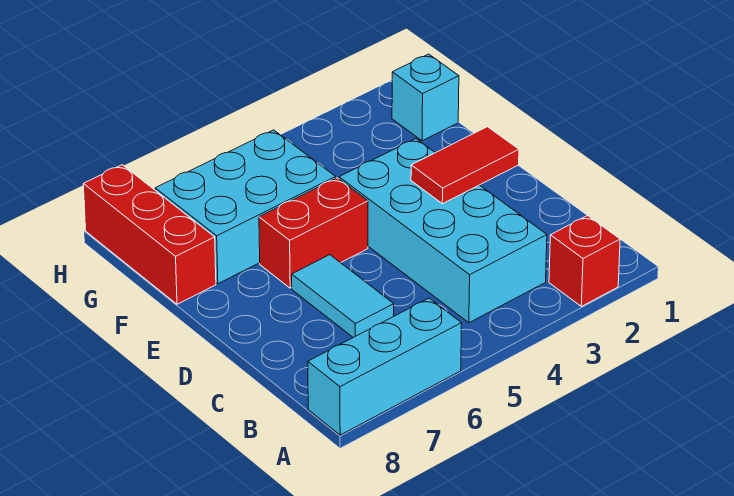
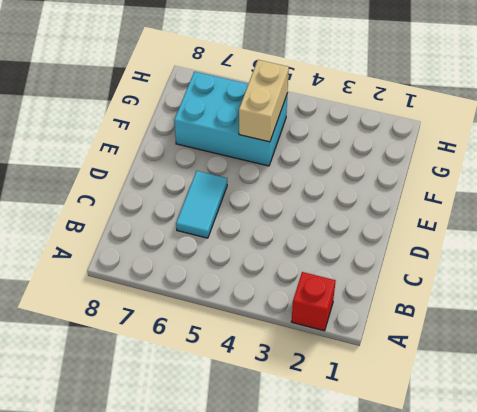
tan 1x2 brick [239,60,289,142] -> none
none -> cyan 1x3 brick [308,298,462,435]
none -> cyan 2x4 brick [339,139,547,323]

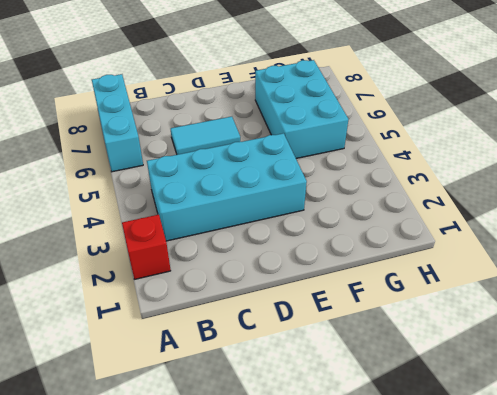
none -> red 1x2 brick [259,178,368,288]
none -> red 1x3 brick [83,165,216,304]

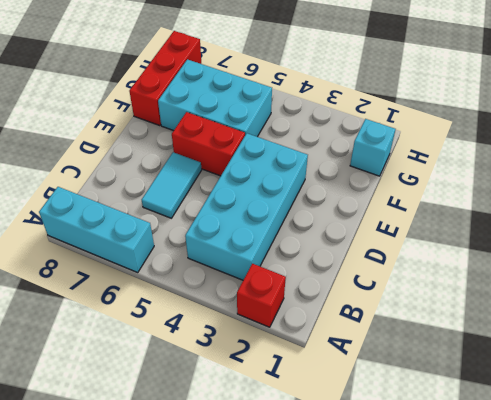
none -> red 1x2 tile [411,127,519,204]

